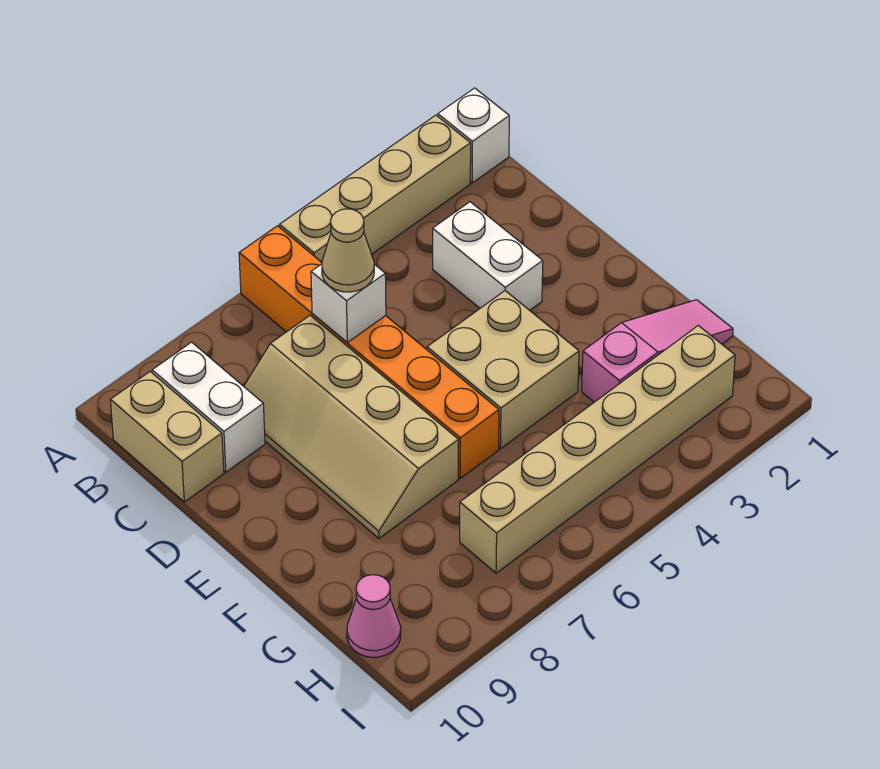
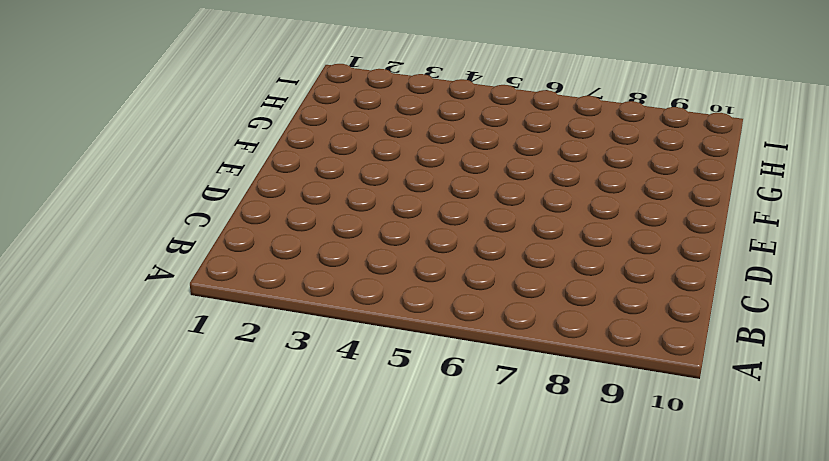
none -> white 1x1 brick [438,88,509,183]
none -> tan 1x4 brick [280,115,471,262]
none -> orange 1x6 brick [239,226,499,478]

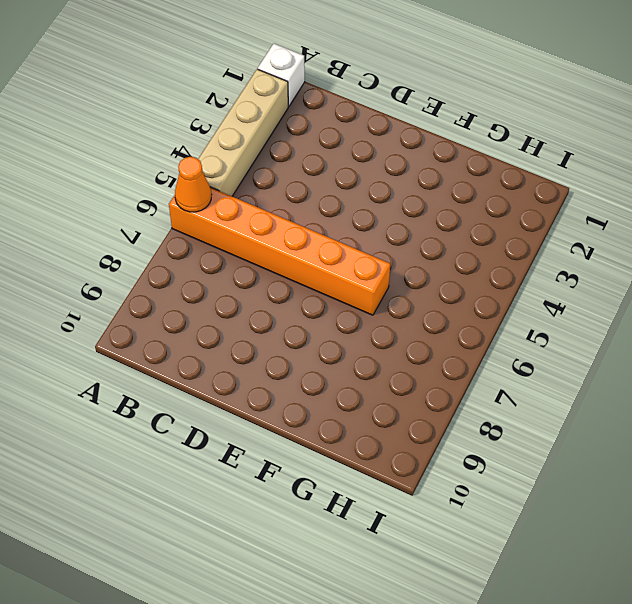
orange 1x1 cone [175,157,212,212] -> none
none -> white 1x2 brick [152,342,265,472]
none -> tan 1x2 brick [110,372,224,502]
none -> white 1x2 brick [433,202,543,310]

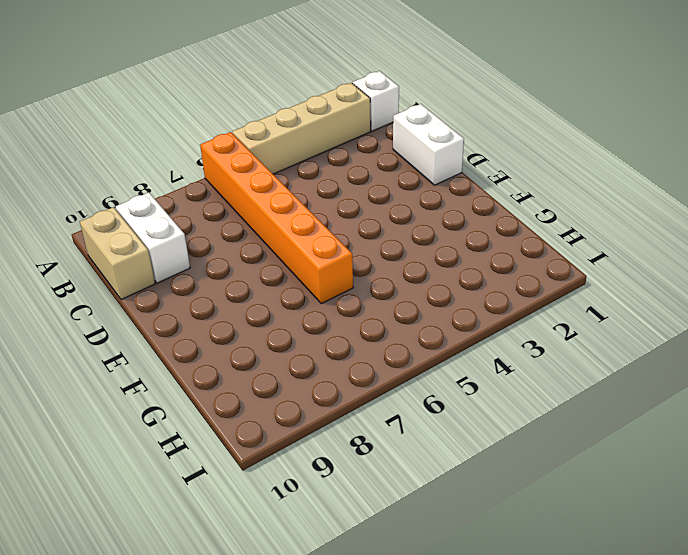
white 1x2 brick [393,104,464,185] -> white 1x2 brick moved to [433,202,543,310]
none -> tan 2x4 slope [244,315,459,538]
none -> tan 2x2 brick [427,291,579,449]
none -> pink 1x3 slope [582,300,733,402]

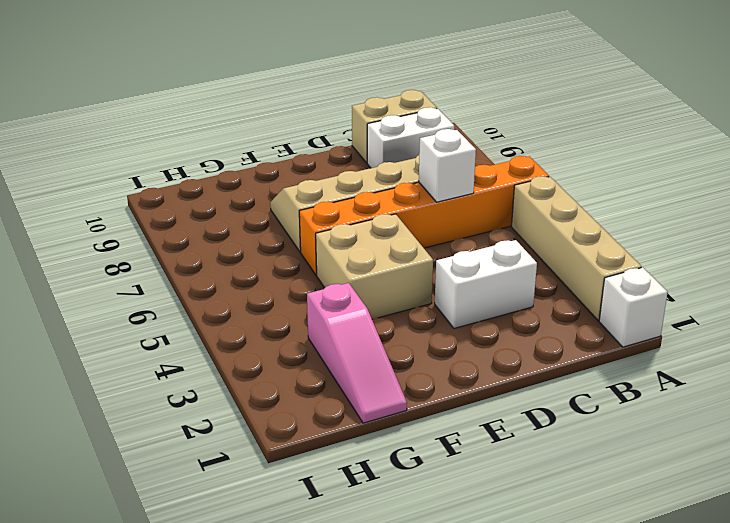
none -> tan 1x6 brick [460,326,735,573]
none -> pink 1x1 cone [347,575,401,657]
none -> tan 1x1 cone [322,209,374,292]

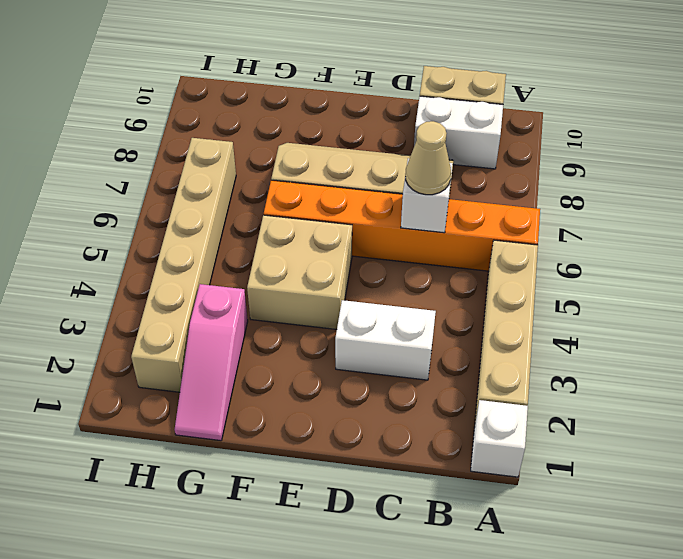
none -> pink 1x1 cone [347,575,401,657]

